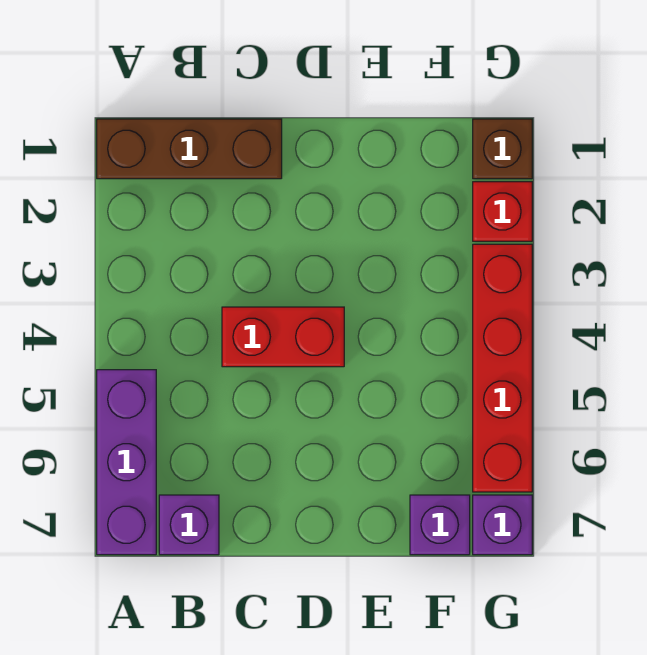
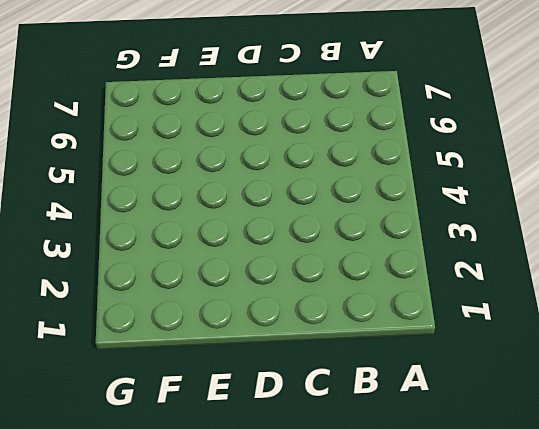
none -> brown 1x3 brick [97,119,282,179]
none -> purple 1x3 brick [97,370,156,555]

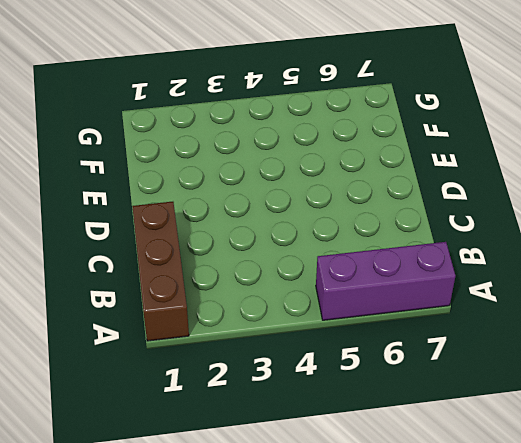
none -> purple 1x1 brick [159,495,219,555]
none -> red 1x2 brick [222,307,344,367]

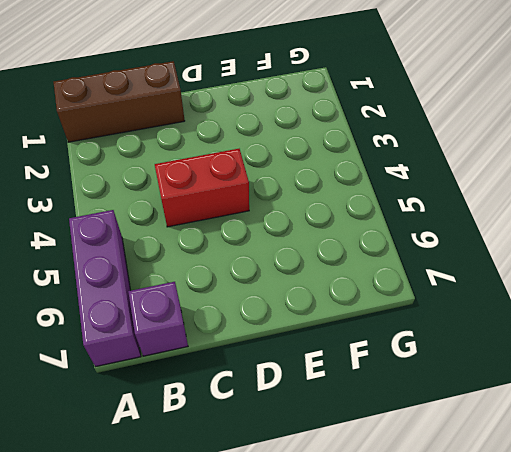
none -> purple 1x1 brick [410,495,470,555]
none -> brown 1x1 brick [473,119,532,179]

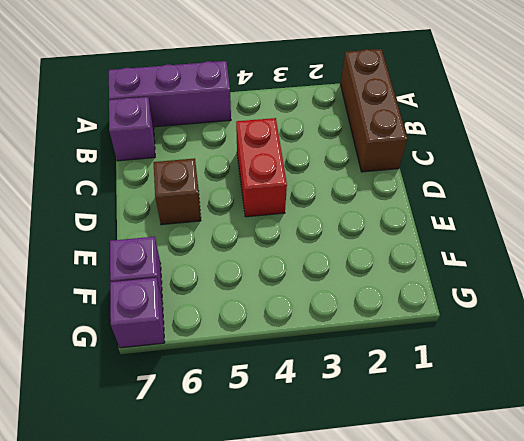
brown 1x1 brick [154,158,201,225] -> brown 1x1 brick moved to [473,119,532,179]
none -> red 1x1 brick [473,182,532,241]
none -> red 1x4 brick [473,244,532,492]

